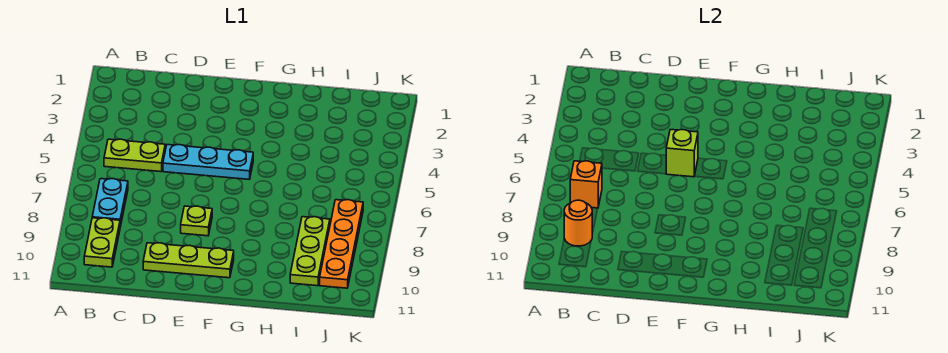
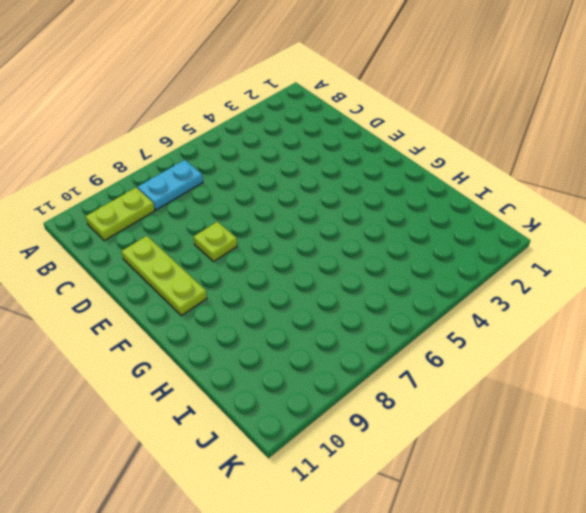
none -> lime 1x2 plate [104,139,165,172]
none -> cyan 1x3 plate [163,145,253,179]

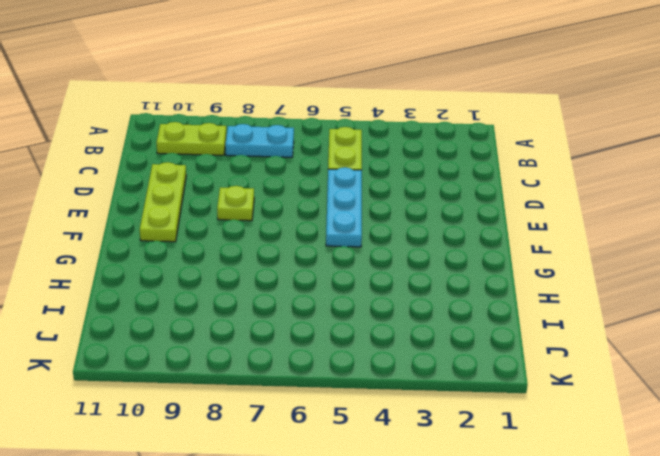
none -> lime 1x3 plate [290,217,330,286]
none -> orange 1x4 plate [320,200,363,288]

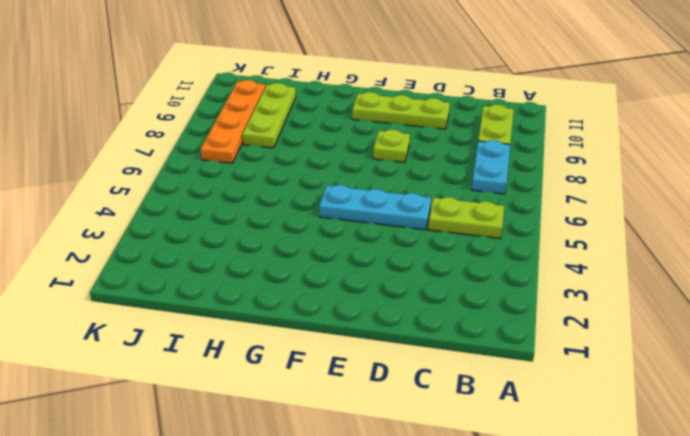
none -> orange 1x1 brick [570,161,602,208]
none -> orange 1x1 round brick [564,200,592,246]

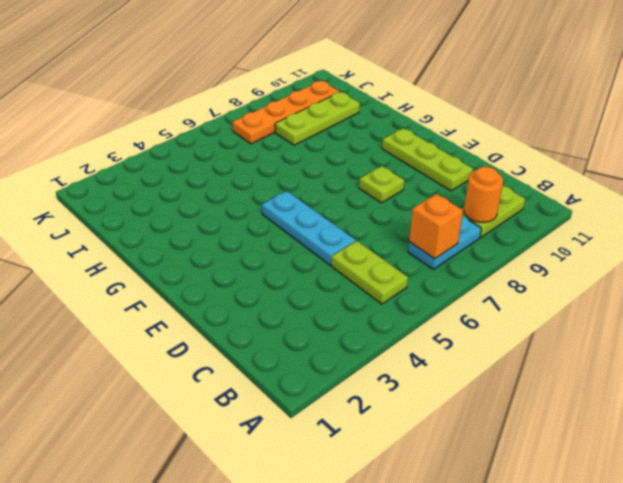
none -> lime 1x1 brick [666,130,698,177]

